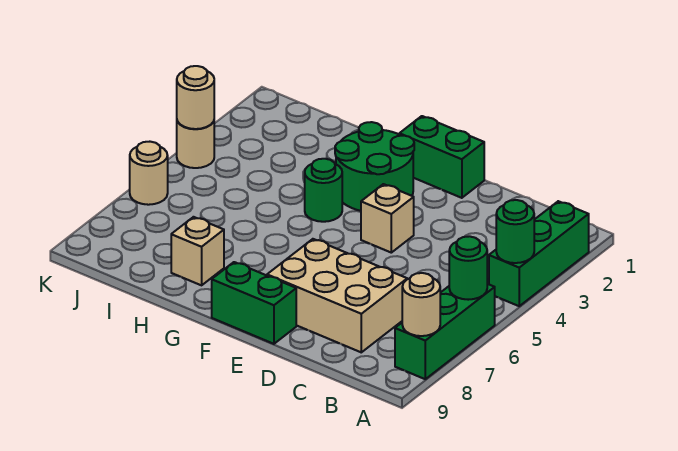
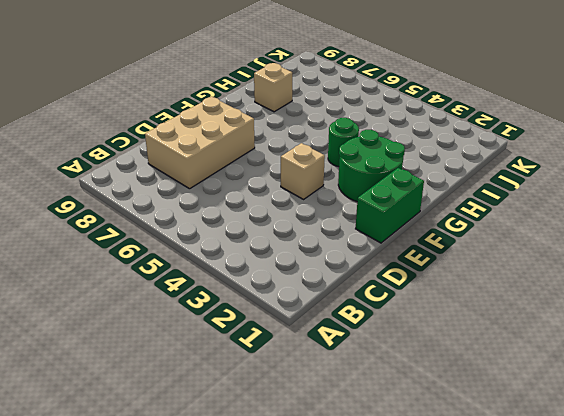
none -> green 1x3 brick [489,201,589,306]
none -> green 1x3 brick [395,284,495,379]
none -> green 1x2 brick [212,262,296,344]

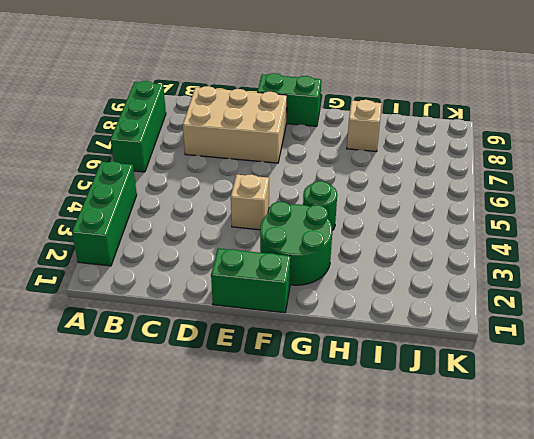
none -> tan 1x1 round brick [177,121,214,168]
none -> tan 1x1 round brick [130,142,168,205]
none -> green 1x1 round brick [496,200,534,263]

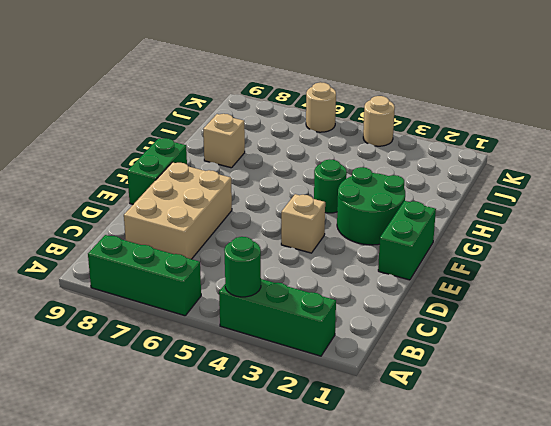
none -> green 1x1 round brick [449,236,487,300]
none -> tan 1x1 round brick [402,273,440,336]
none -> tan 1x1 round brick [177,66,214,129]

